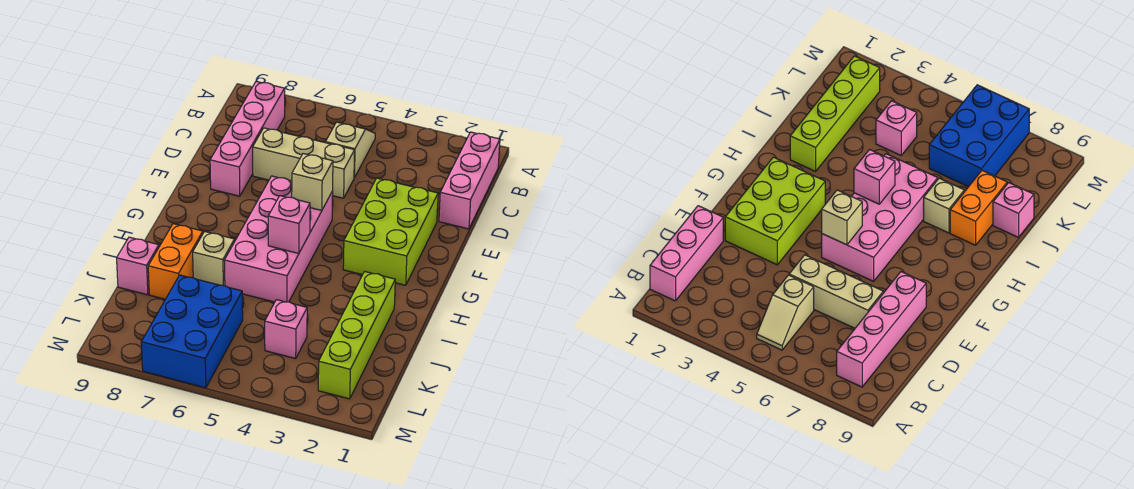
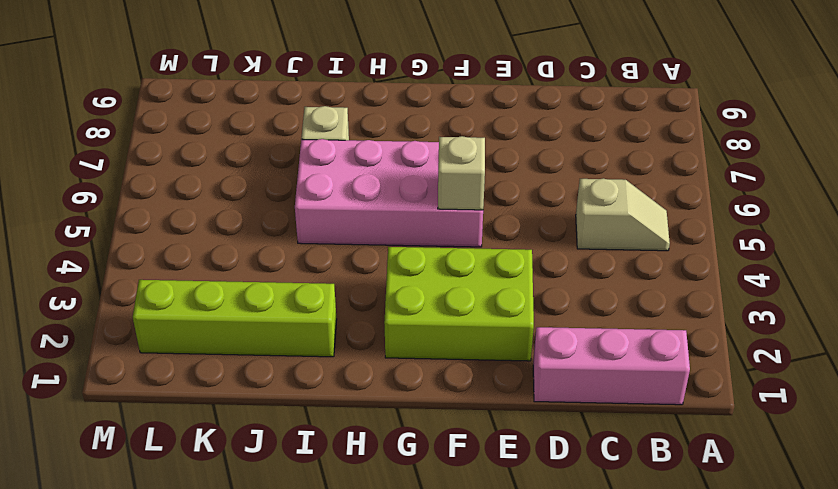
none -> pink 1x4 brick [210,82,285,196]
none -> tan 1x3 brick [253,128,355,198]
none -> orange 1x2 brick [148,224,203,299]

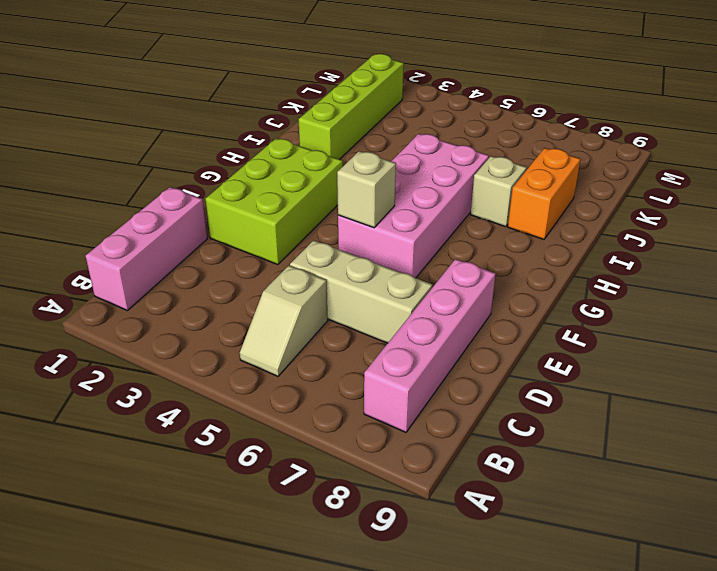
none -> pink 1x1 brick [117,237,159,295]
none -> pink 1x1 brick [265,300,307,358]
none -> blue 2x3 brick [141,275,243,388]

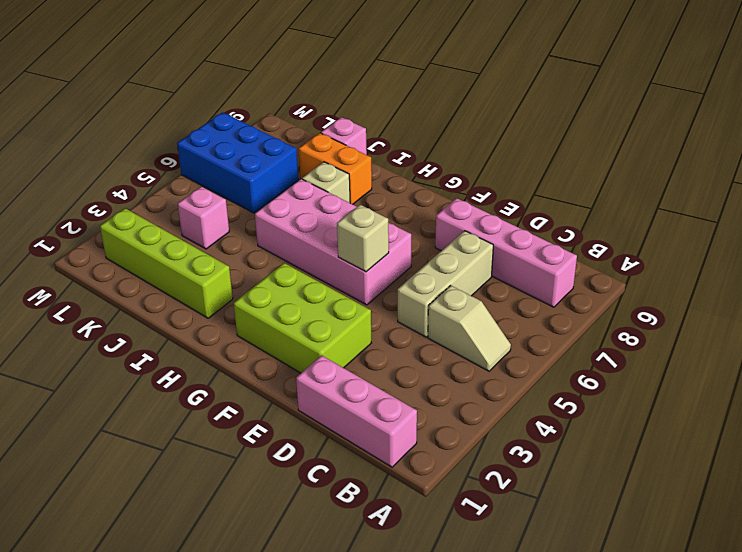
none -> pink 1x1 brick [268,196,310,253]

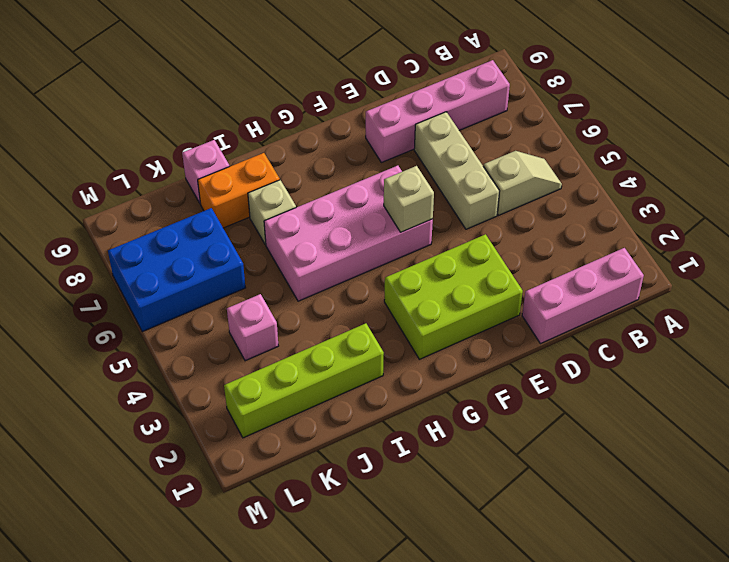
none -> pink 1x1 brick [268,196,310,253]

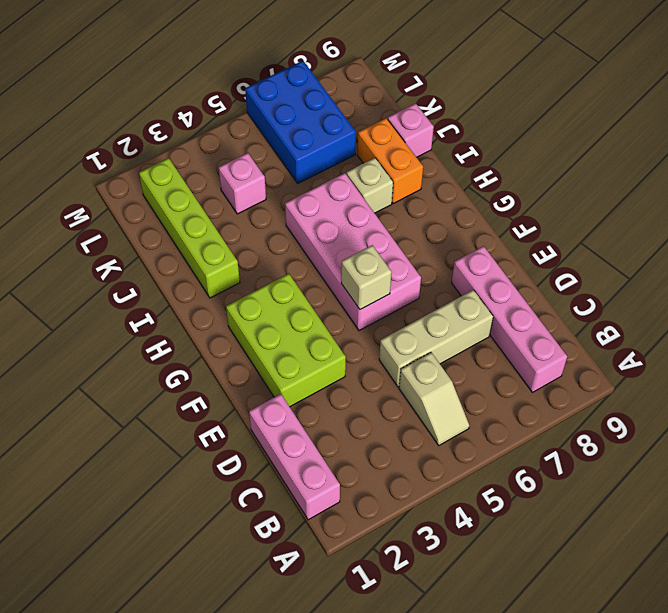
none -> pink 1x1 brick [268,196,310,253]

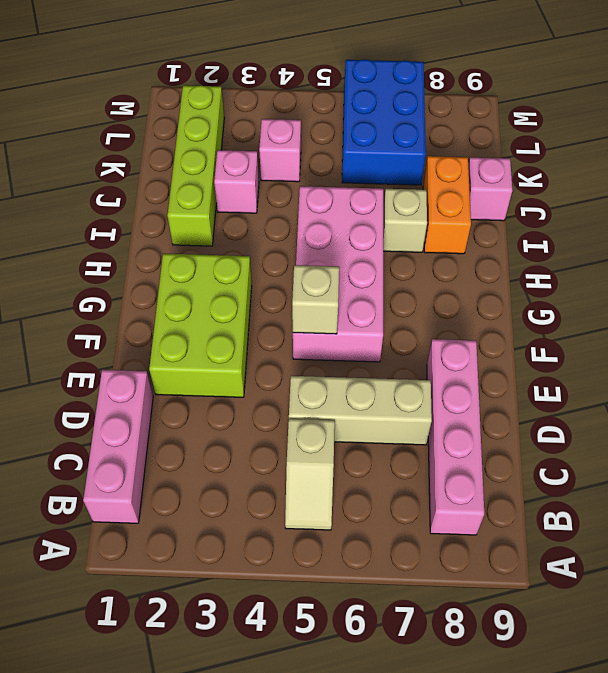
pink 1x1 brick [214,150,259,213] -> pink 1x1 brick moved to [268,196,310,253]

